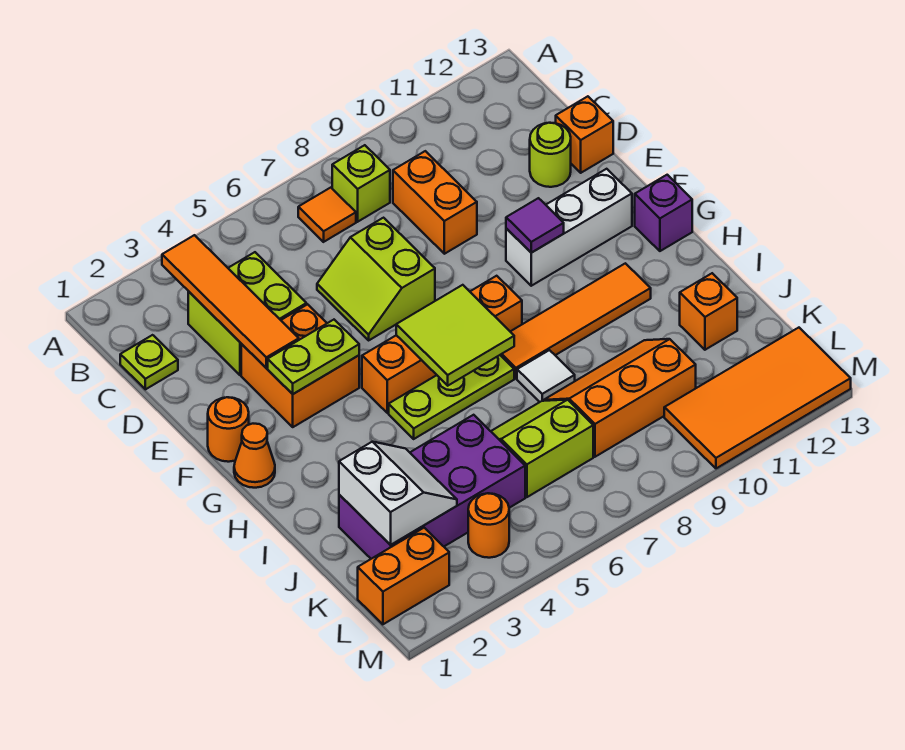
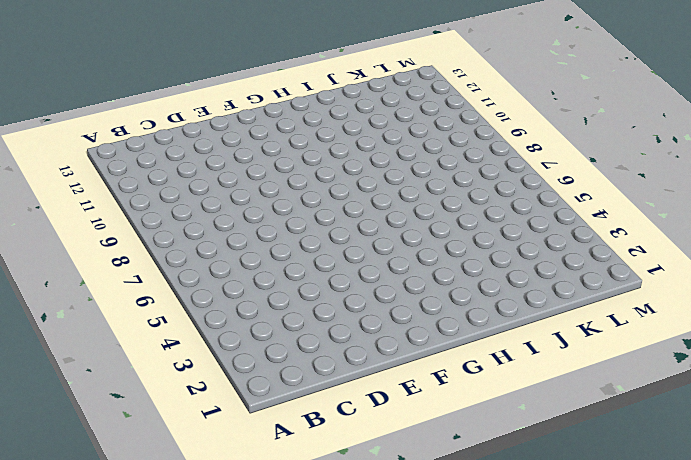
none -> orange 1x1 tile [298,188,356,242]
none -> lime 1x1 brick [332,145,390,222]
none -> lime 1x1 plate [120,335,178,389]

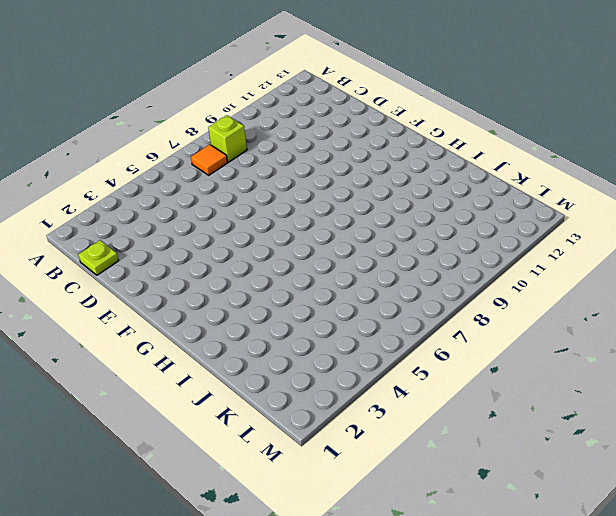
none -> lime 2x2 brick [188,252,306,375]
none -> orange 1x2 brick [393,151,477,254]
none -> lime 2x2 slope [317,218,435,340]

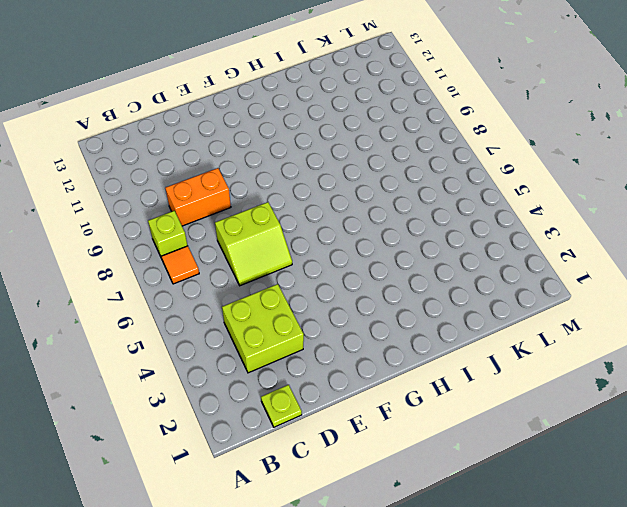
none -> lime 1x1 round brick [530,123,571,187]
none -> orange 1x1 brick [556,96,613,173]
none -> orange 2x2 brick [241,304,359,427]

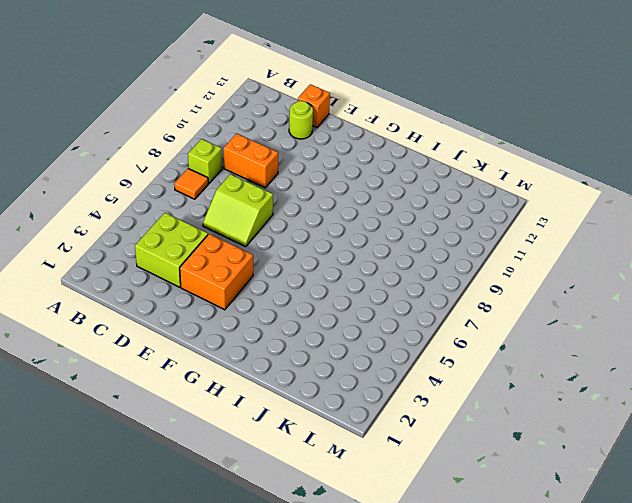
none -> lime 1x1 plate [120,335,178,389]
none -> orange 1x1 round brick [208,397,249,462]
none -> white 1x3 brick [506,169,632,286]

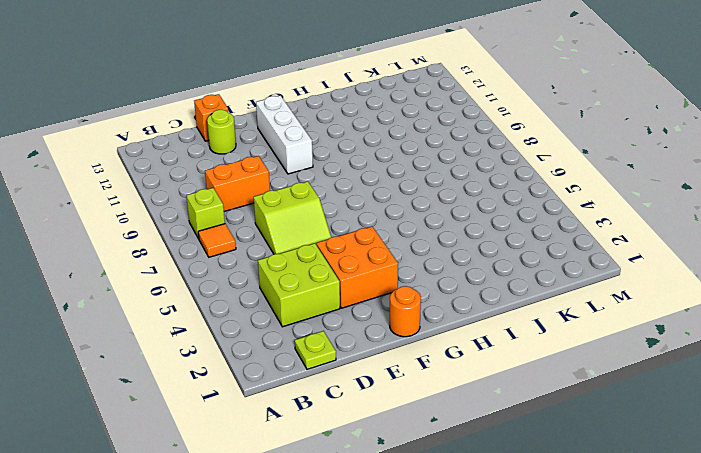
none -> orange 1x1 cone [234,424,275,488]
none -> orange 1x4 brick [362,276,522,413]
none -> purple 1x1 brick [635,175,692,251]

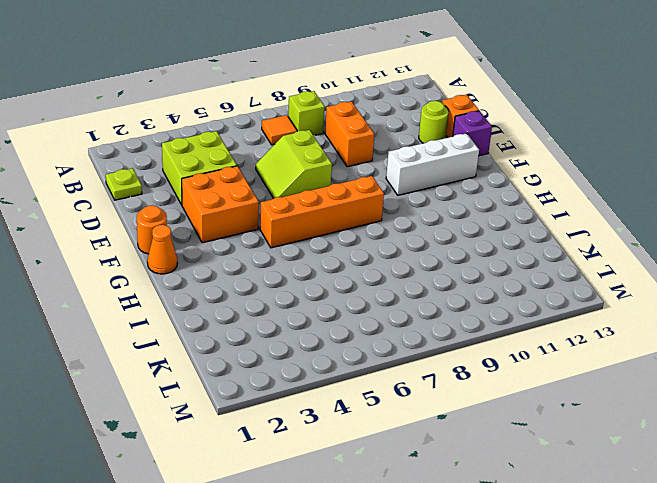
purple 1x1 brick [453,111,492,156] -> purple 1x1 brick moved to [635,175,692,251]
none -> lime 1x3 plate [389,355,514,439]
none -> orange 1x4 tile [501,263,651,378]
none -> white 1x1 tile [517,350,575,402]

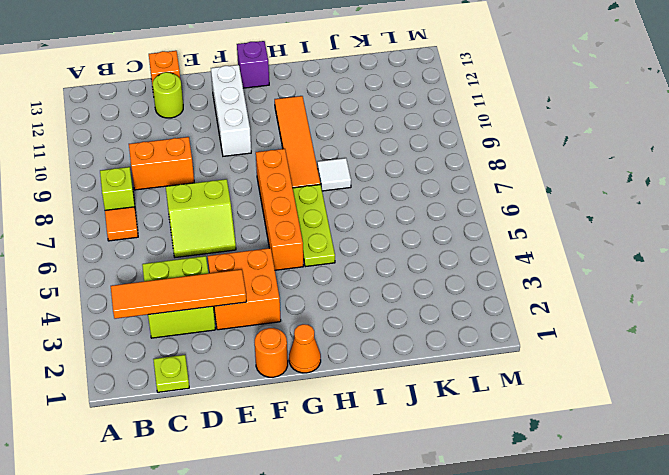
none -> purple 2x4 brick [339,415,525,559]
none -> lime 2x2 slope [491,400,593,497]
none -> orange 2x3 slope [544,339,696,457]

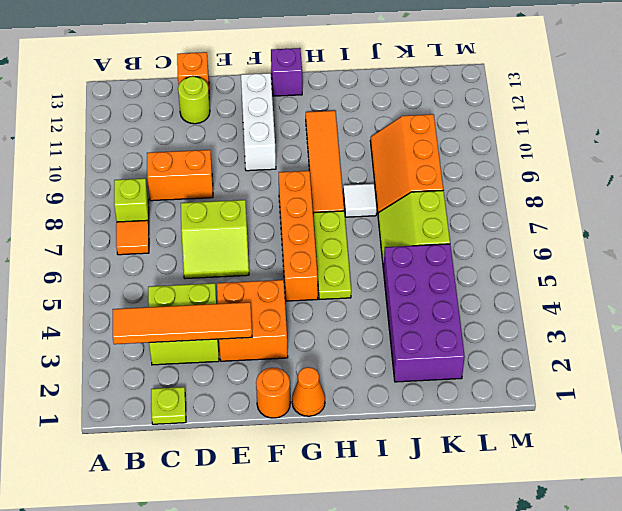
none -> orange 1x1 brick [680,273,737,350]
none -> orange 1x2 brick [358,528,449,624]
none -> orange 1x1 round brick [468,493,509,558]

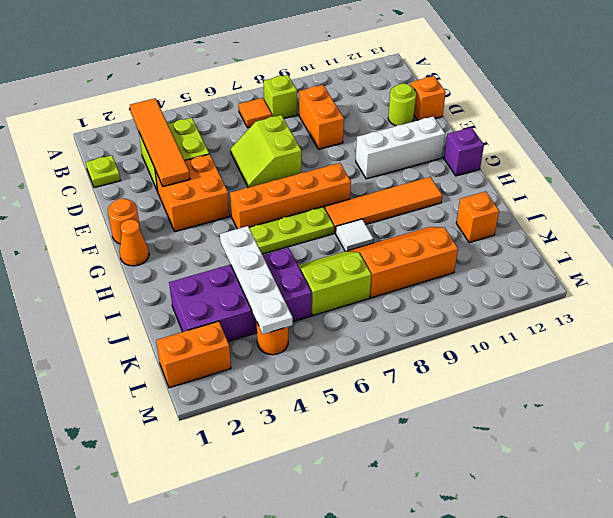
white 1x4 plate [220,226,293,334] -> none
none -> orange 2x4 tile [664,328,851,468]
none -> lime 1x2 plate [268,320,359,394]
none -> purple 1x1 tile [506,198,564,253]

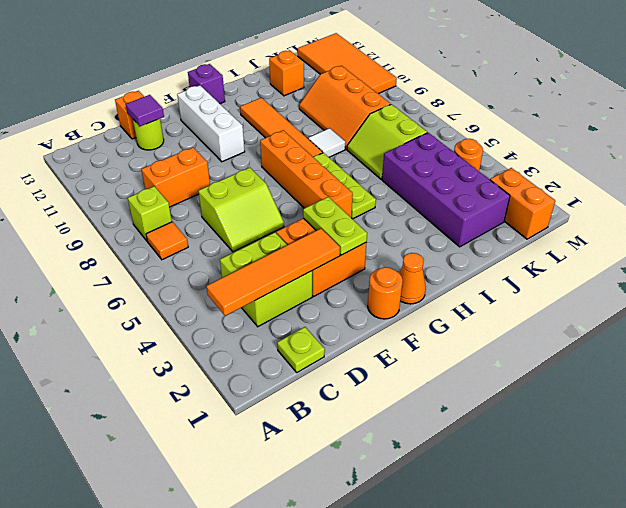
purple 1x1 tile [126,95,164,126] -> purple 1x1 tile moved to [506,198,564,253]
none -> lime 2x2 tile [396,285,514,386]
none -> white 2x2 slope [339,442,457,545]

